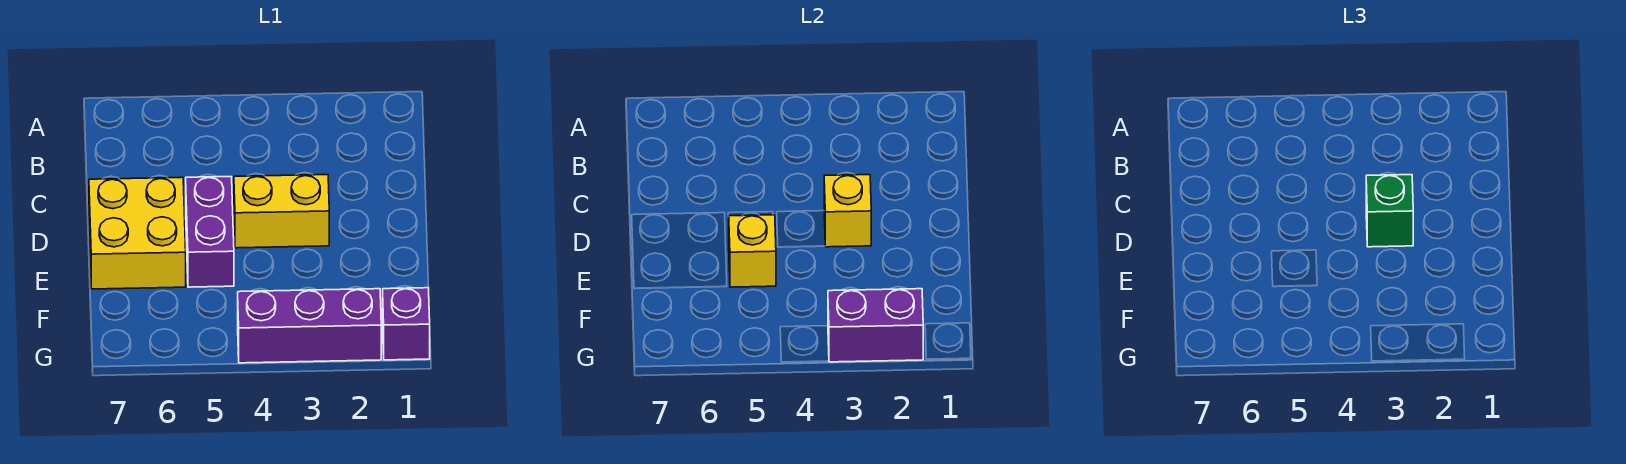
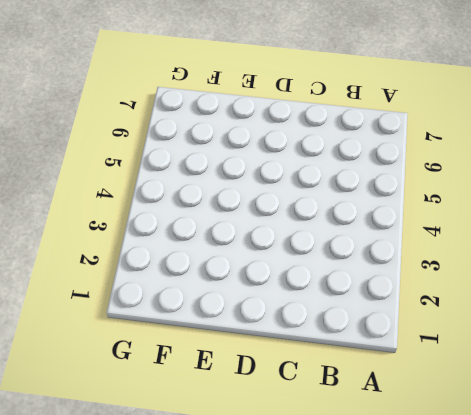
none -> yellow 1x2 brick [234,175,329,248]
none -> purple 1x2 brick [186,177,234,287]

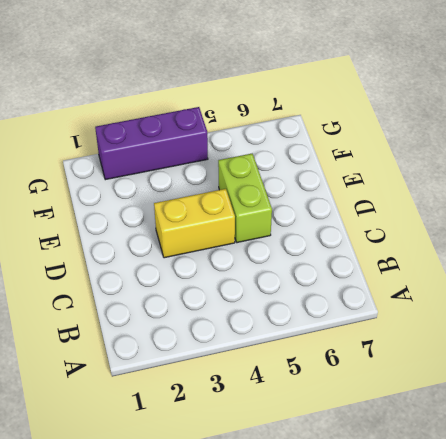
lime 1x2 brick [218,154,272,243] -> purple 1x2 brick [186,177,234,287]
none -> yellow 2x2 brick [89,177,186,289]
none -> purple 1x1 brick [383,288,430,360]

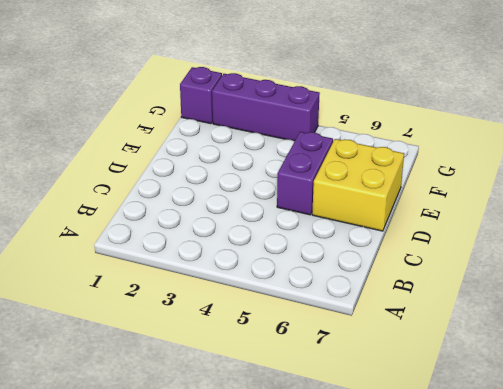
none -> yellow 1x2 brick [234,175,329,248]
none -> yellow 1x1 brick [824,175,871,247]

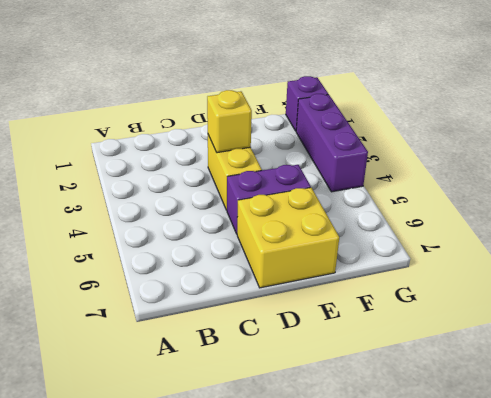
none -> yellow 1x1 brick [729,215,776,287]
none -> purple 1x2 brick [828,289,923,362]

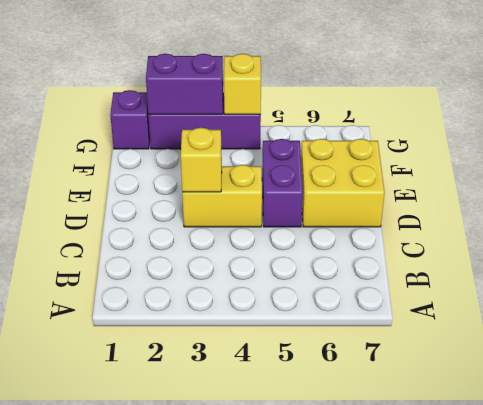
yellow 1x1 brick [224,54,261,114] -> yellow 1x1 brick moved to [729,215,776,287]
none -> green 1x1 brick [1366,175,1413,247]

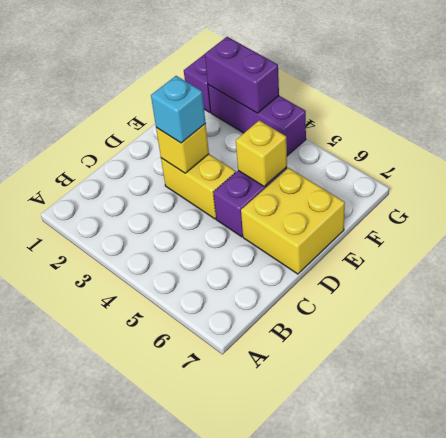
cyan 1x1 brick [151,76,206,143] -> green 1x1 brick [1366,175,1413,247]

